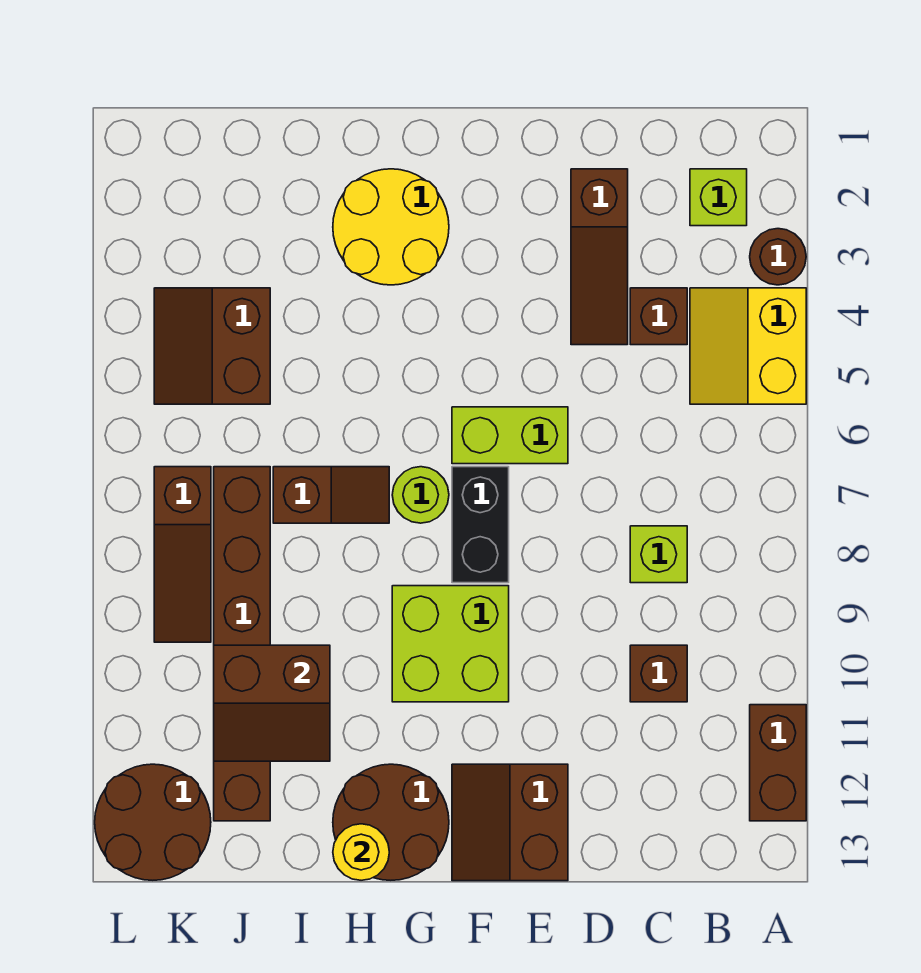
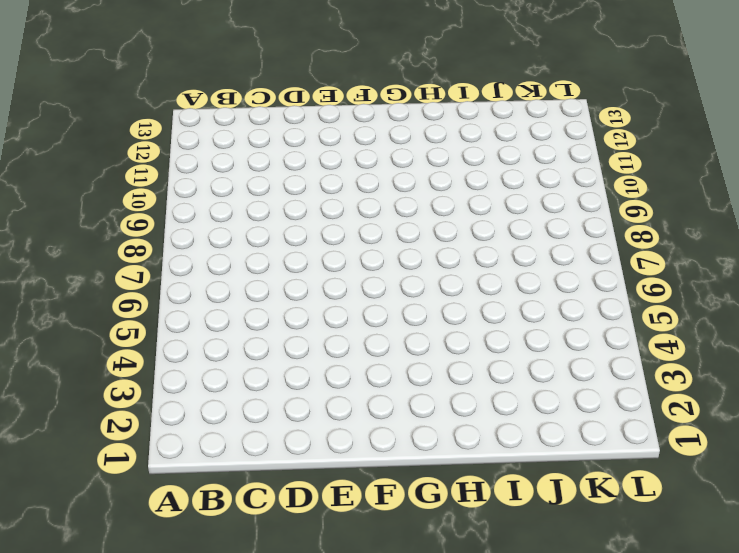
none -> brown 1x1 round brick [750,229,806,285]
none -> yellow 2x2 slope [690,288,806,404]
none -> brown 1x2 brick [750,705,806,821]

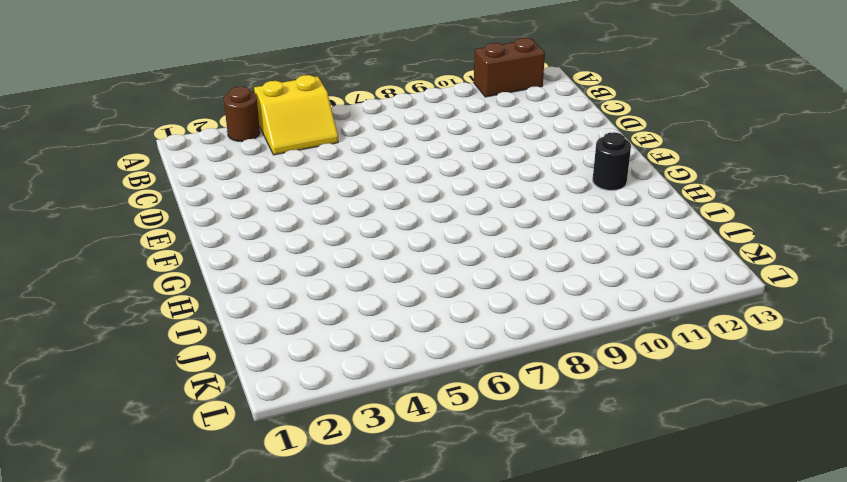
black 1x1 round brick [593,132,631,190] -> brown 2x2 round brick [333,764,449,880]
none -> lime 1x1 brick [690,169,747,226]
none -> brown 1x1 brick [630,288,687,345]
none -> lime 1x1 brick [630,526,687,583]

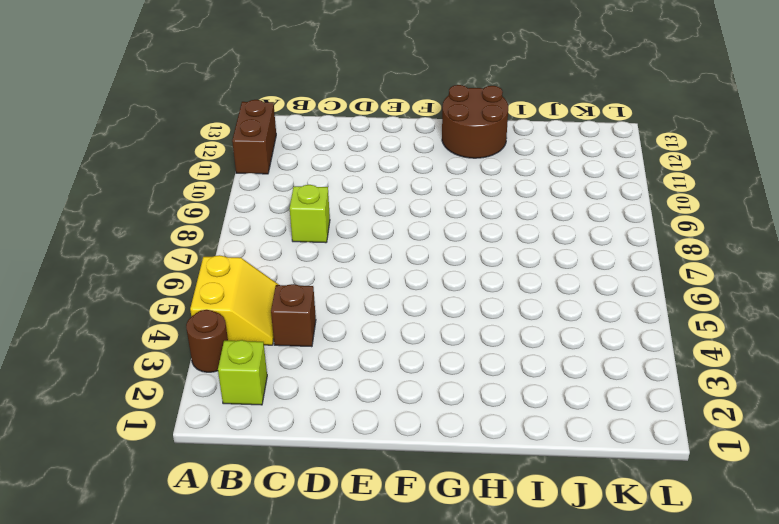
none -> brown 1x1 brick [630,645,687,702]
none -> brown 1x3 slope [571,169,628,345]
none -> lime 1x2 brick [452,407,568,464]

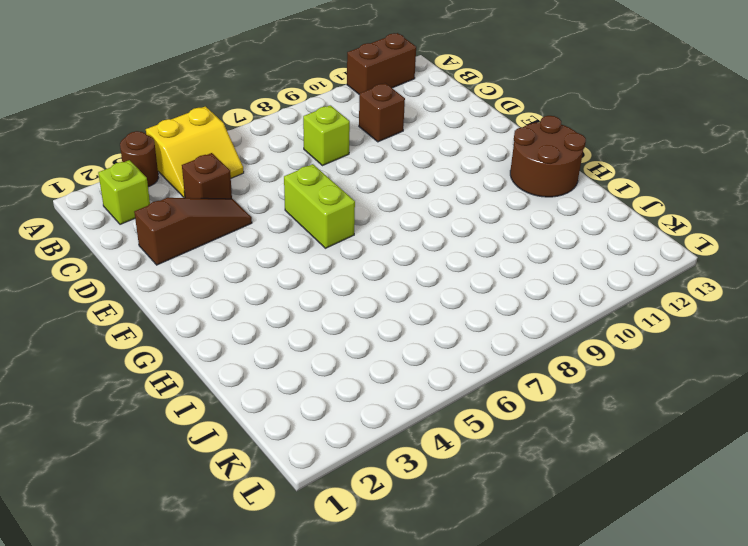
none -> brown 2x2 slope [452,764,568,881]
none -> black 1x2 brick [452,467,509,583]
none -> lime 2x2 brick [392,586,509,702]

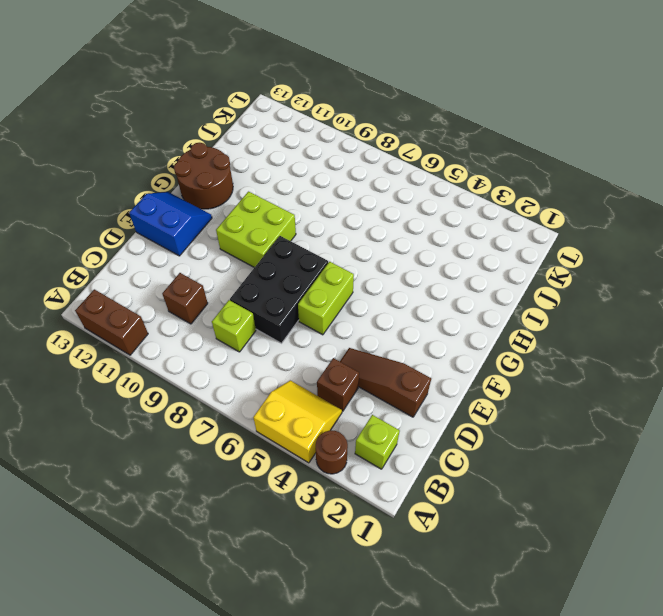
black 2x3 brick [230,236,328,343] -> black 1x2 brick [452,467,509,583]
blue 2x2 slope [129,192,212,256] -> brown 2x2 slope [452,764,568,881]
none -> yellow 2x2 round brick [333,169,449,285]
none -> lime 1x1 round brick [392,467,449,523]
none -> brown 1x2 slope [273,467,389,523]

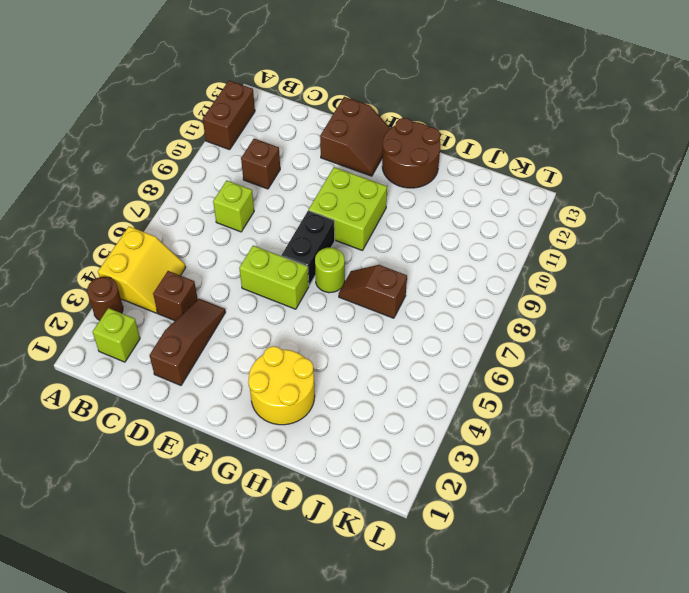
none -> brown 2x2 slope [154,288,270,404]
none -> brown 1x6 brick [214,467,270,821]
none -> brown 1x3 slope [154,467,211,642]

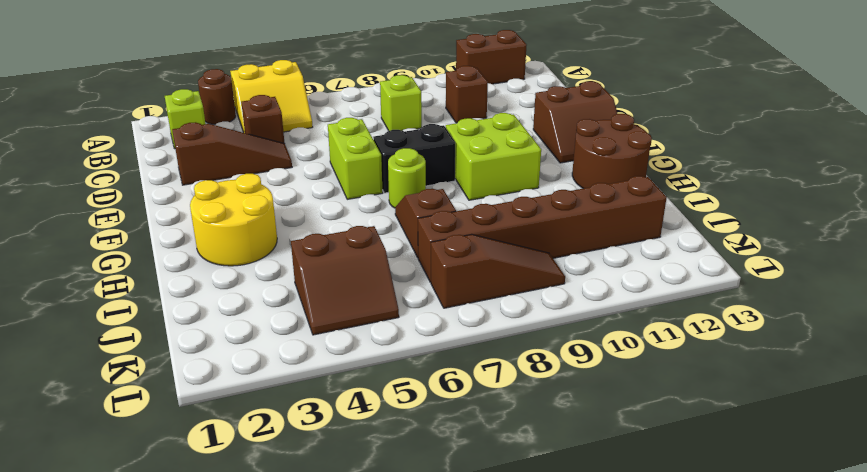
none -> brown 2x2 round brick [95,764,211,880]
none -> yellow 1x1 round brick [333,824,389,880]
none -> brown 2x2 slope [214,645,330,761]

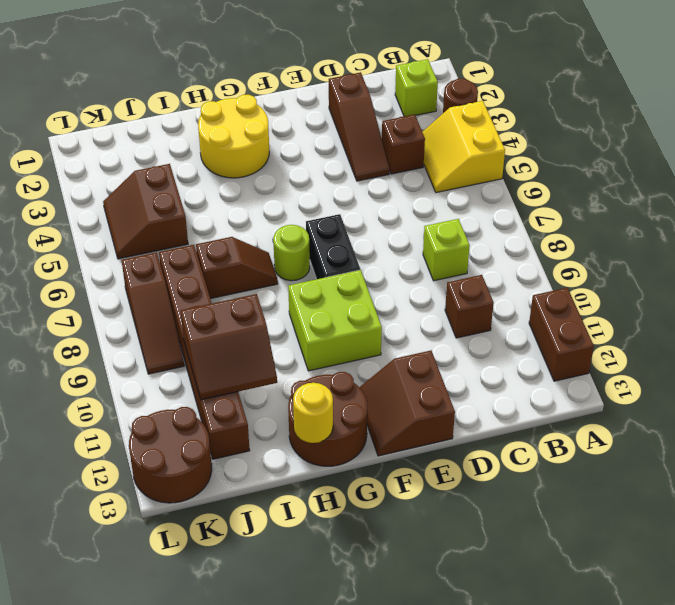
none -> lime 1x2 brick [452,407,568,464]

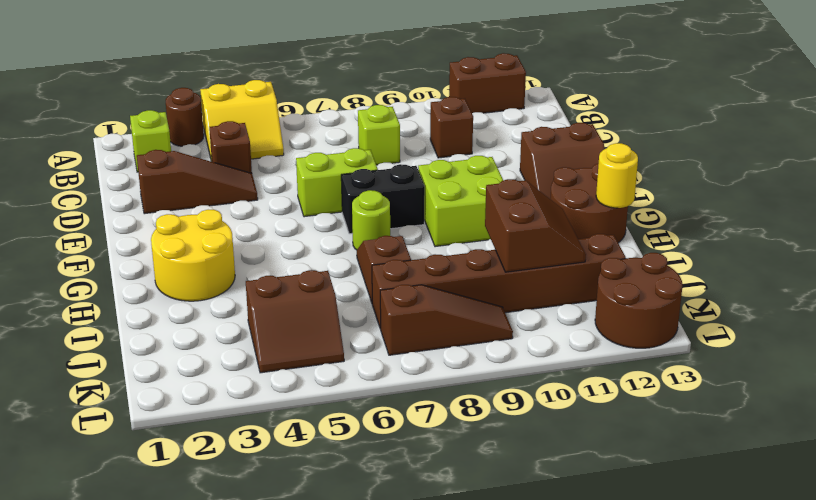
lime 1x2 brick [296,148,378,217] -> lime 1x2 brick turned to [452,407,568,464]

